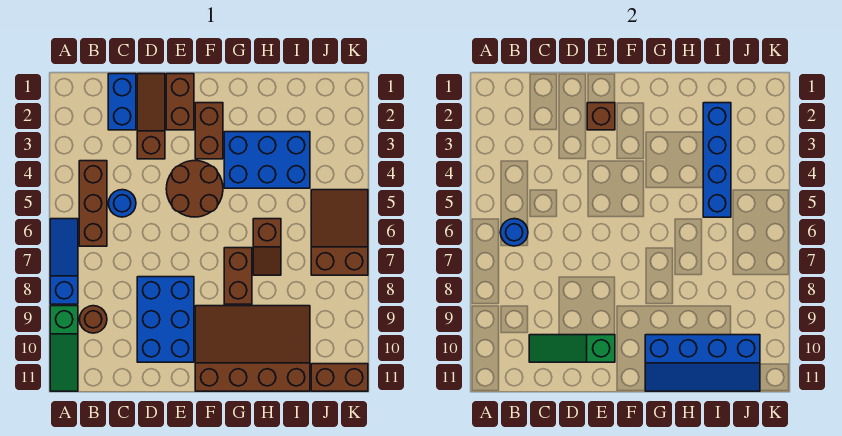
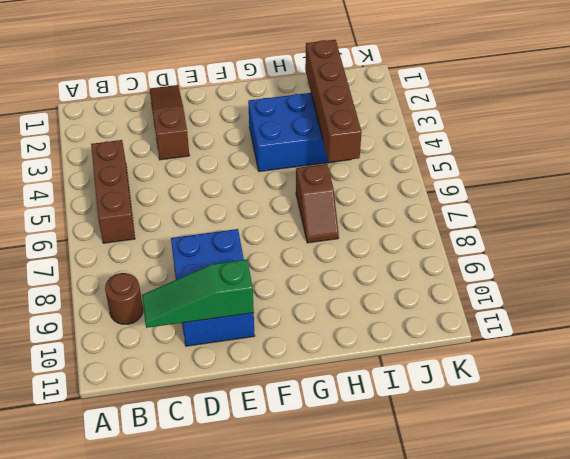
brown 1x4 brick [305,40,362,162] -> blue 1x4 brick [703,103,731,217]
none -> blue 1x3 slope [50,219,78,304]
none -> green 1x3 slope [50,306,78,391]
none -> blue 1x2 brick [108,74,136,130]

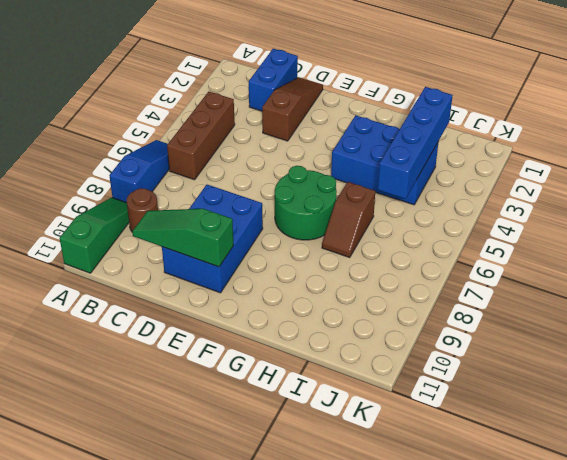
green 1x3 slope [60,197,129,273] -> green 1x3 slope turned to [50,306,78,391]
green 2x2 round brick [275,166,337,240] -> brown 1x2 brick [224,248,252,304]
none -> blue 1x1 round brick [108,190,136,217]
none -> brown 1x2 brick [166,74,194,130]
none -> brown 2x2 round brick [166,161,223,217]

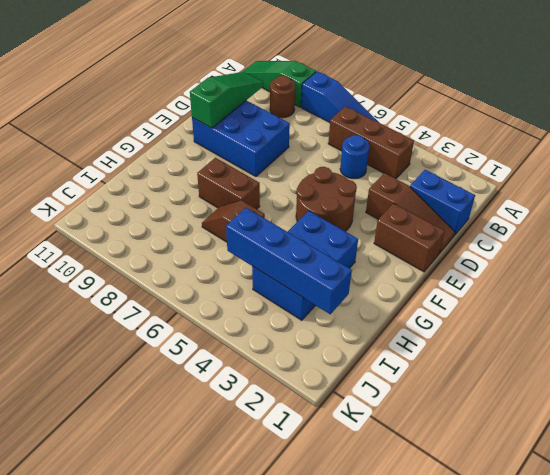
none -> brown 1x2 brick [195,103,223,159]
none -> brown 3x4 slope [195,306,310,391]
none -> brown 2x3 slope [311,190,368,275]

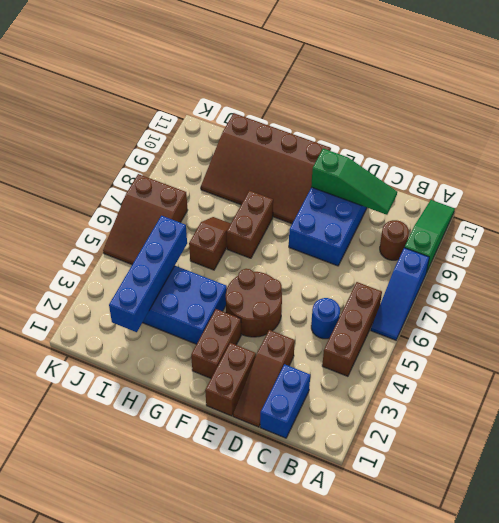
none -> brown 1x2 brick [311,364,368,391]
none -> blue 1x1 round brick [500,219,528,246]
none -> brown 1x1 brick [587,103,615,130]

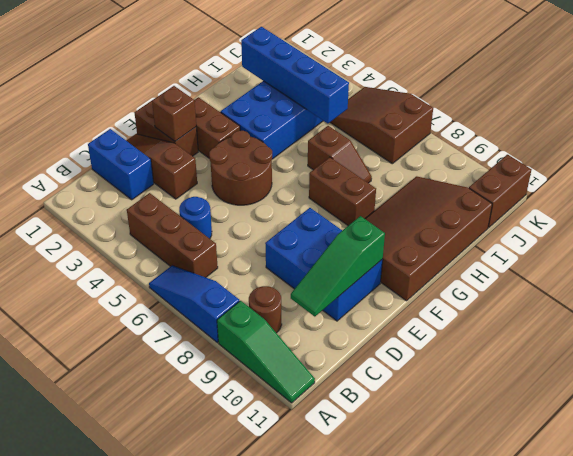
none -> blue 1x1 round brick [500,219,528,246]
none -> blue 2x4 slope [645,335,760,391]

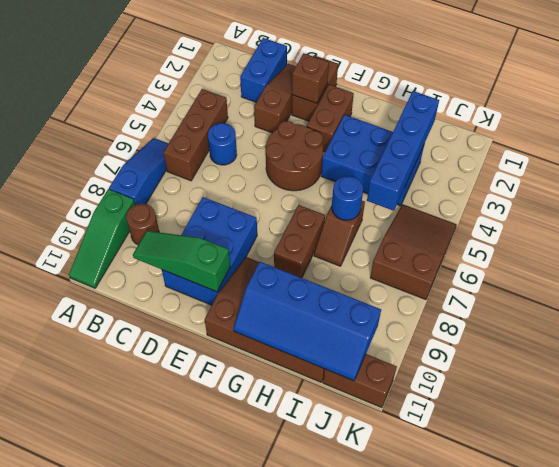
blue 1x1 round brick [332,176,363,220] -> blue 1x1 round brick moved to [500,219,528,246]

